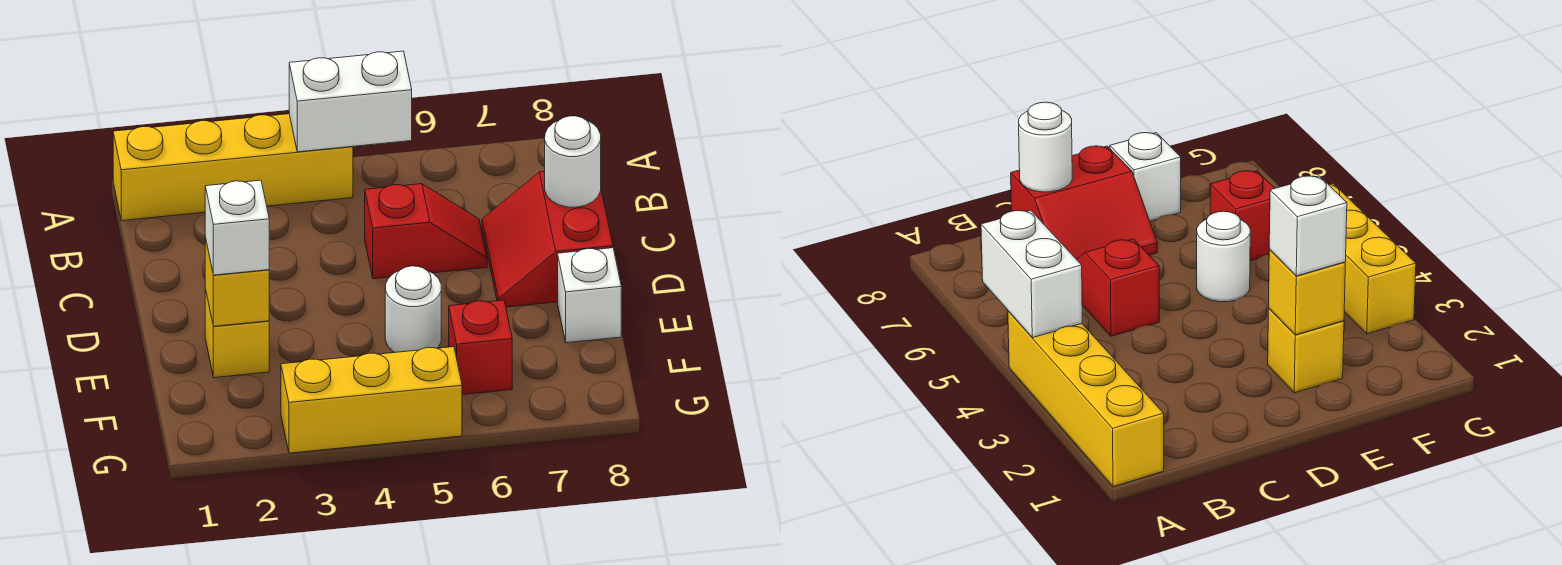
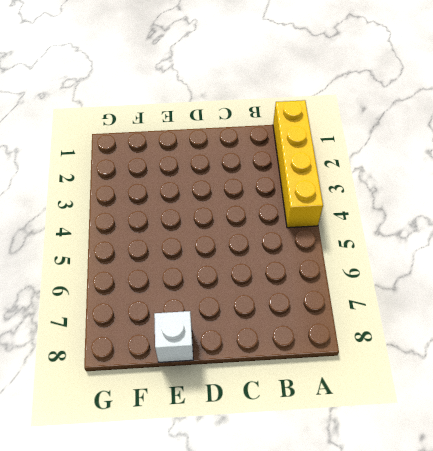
none -> red 1x2 slope [365,184,487,279]
none -> red 2x2 slope [482,171,613,307]
none -> yellow 1x1 brick [205,289,269,378]

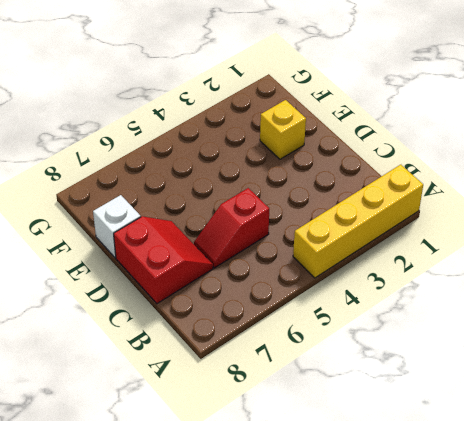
none -> white 1x1 round brick [385,266,441,353]
none -> red 1x1 brick [449,300,512,395]
none -> yellow 1x3 brick [281,347,462,453]

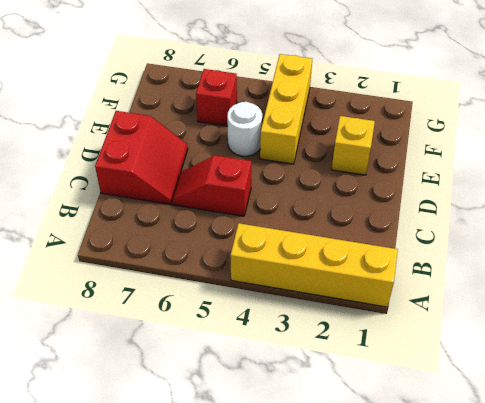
yellow 1x3 brick [260,54,312,164] -> yellow 1x3 brick turned to [281,347,462,453]
none -> white 1x1 brick [558,248,621,343]
none -> white 1x2 brick [289,51,412,152]
none -> white 1x1 round brick [545,116,601,207]

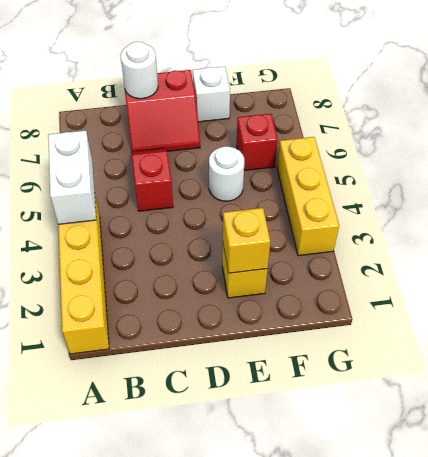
none -> white 1x1 brick [205,180,269,275]

